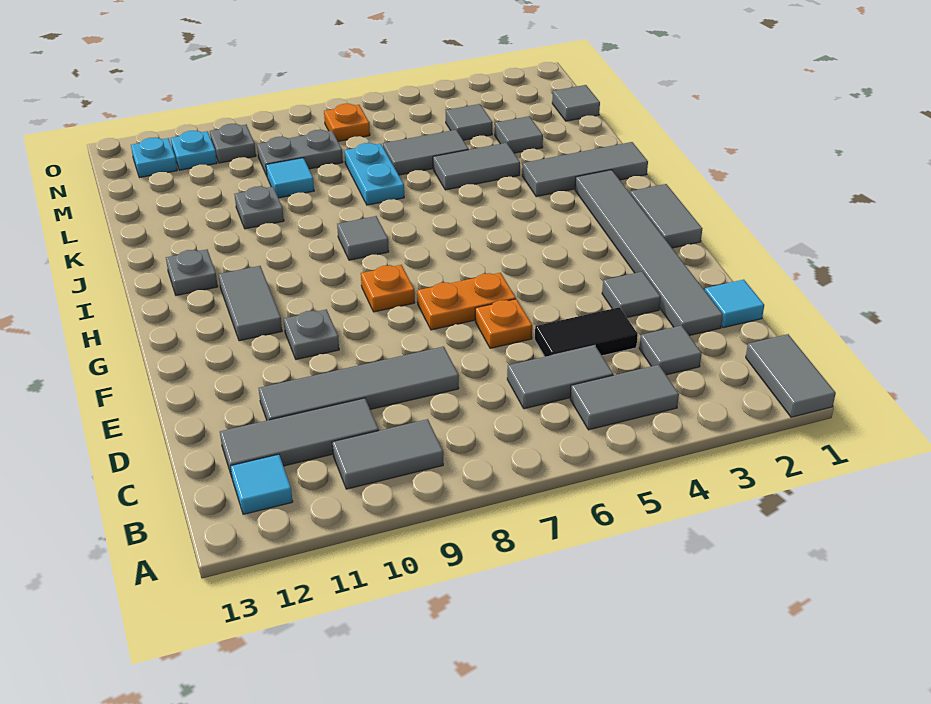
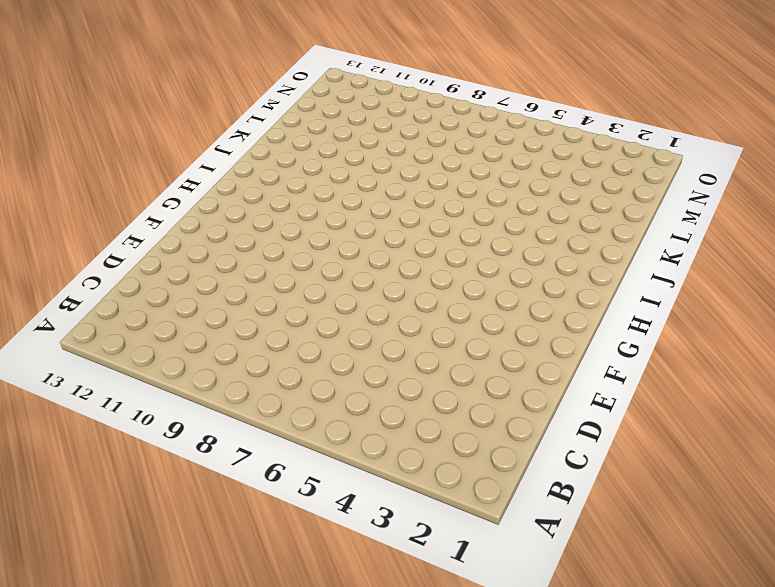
none -> grey 1x2 tile [746,334,836,417]
none -> grey 1x2 tile [570,365,679,430]
none -> grey 1x2 tile [332,419,443,489]
none -> cyan 1x1 tile [230,454,293,514]

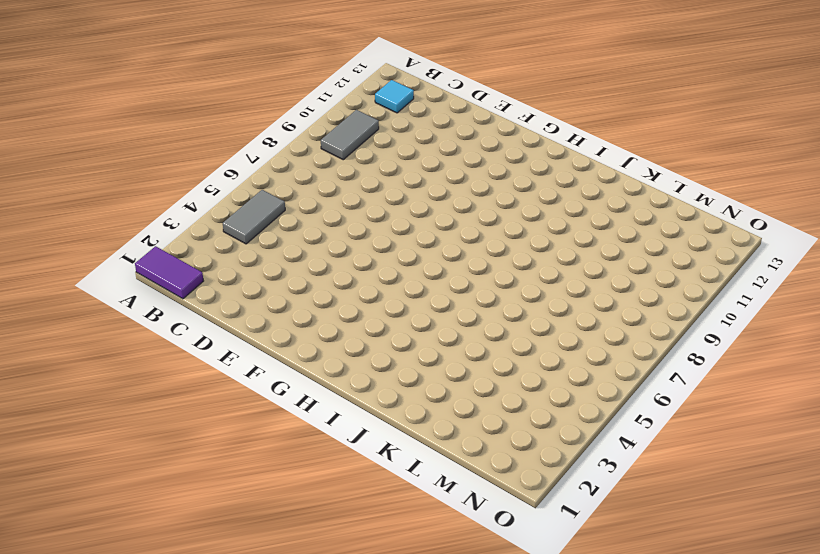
purple 1x2 tile [135,246,203,299] -> grey 1x2 tile [746,334,836,417]
none -> grey 1x1 tile [639,325,702,375]
none -> grey 1x2 tile [507,345,613,409]
none -> grey 1x3 tile [220,398,379,477]
none -> cyan 1x1 tile [705,280,764,328]

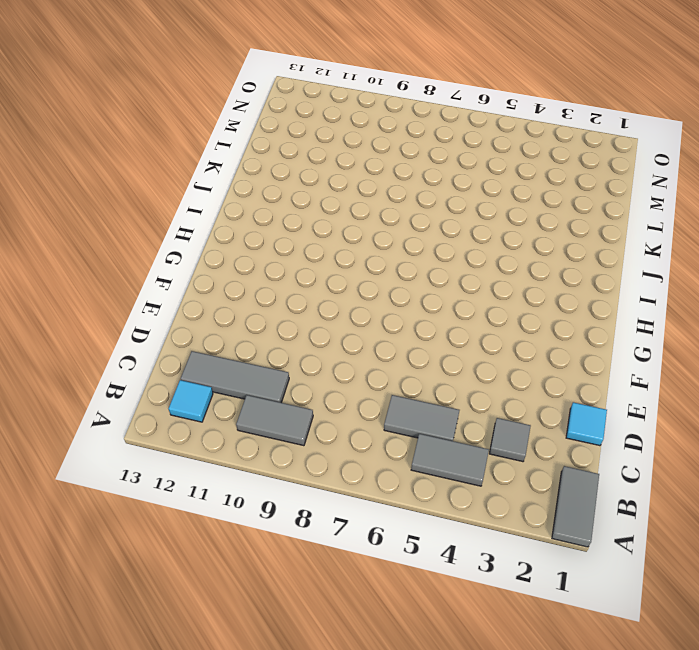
none -> grey 1x6 tile [575,170,723,336]
none -> black 1x2 tile [535,307,638,357]
none -> grey 1x4 tile [259,346,459,420]
none -> grey 1x1 tile [602,272,661,318]

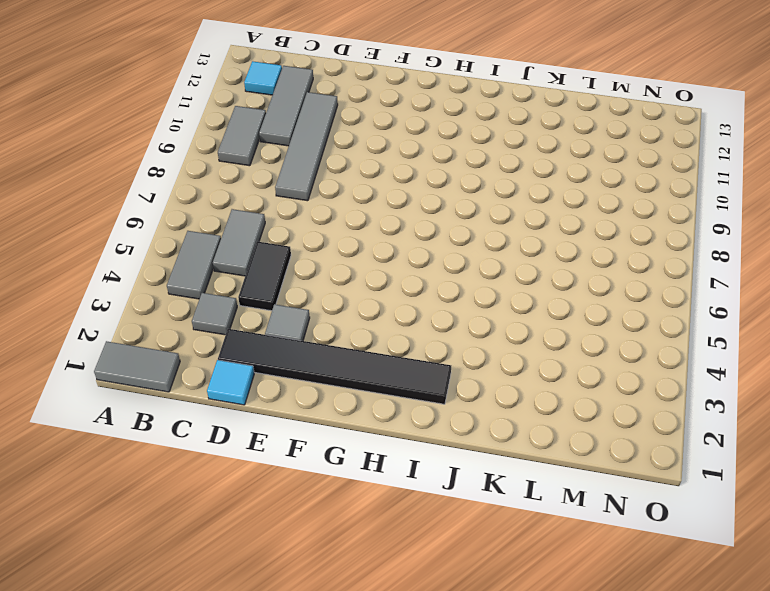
black 1x6 tile [218,329,451,404] -> grey 1x6 tile [575,170,723,336]
none -> orange 1x1 plate [475,299,532,348]
none -> orange 1x2 plate [417,273,516,330]
none -> grey 1x1 plate [284,309,339,360]
none -> grey 1x2 tile [630,184,702,248]

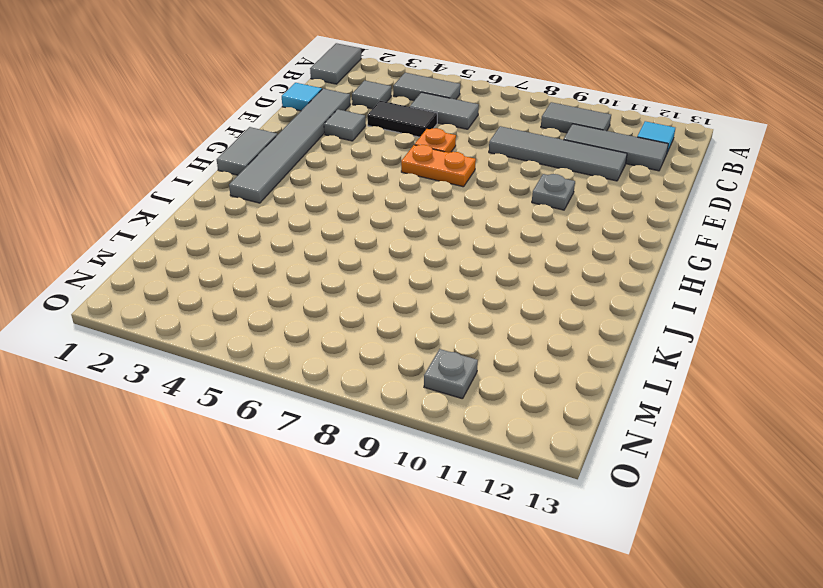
none -> orange 1x1 plate [361,265,415,312]
none -> grey 1x2 tile [219,266,282,341]
none -> grey 1x1 tile [337,216,389,260]
none -> grey 1x1 plate [166,249,218,295]

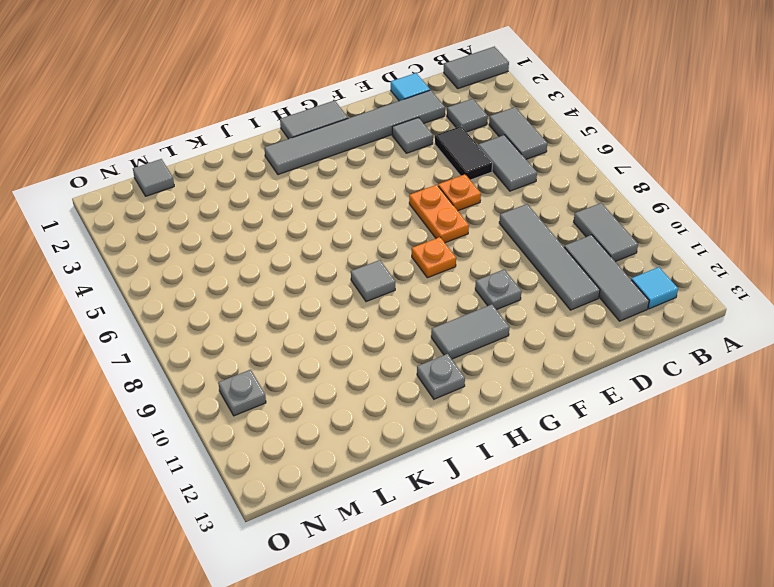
none -> grey 1x3 tile [522,142,648,197]
none -> grey 1x2 tile [433,143,520,190]
none -> cyan 1x2 plate [344,143,404,205]
none -> grey 1x1 plate [235,186,284,229]

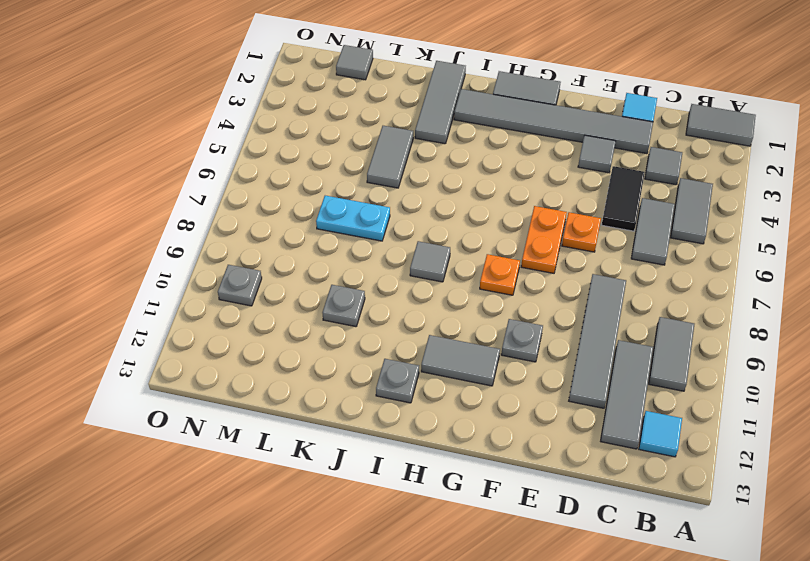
none -> grey 1x1 tile [495,116,543,153]
none -> grey 1x2 tile [383,130,469,175]
none -> cyan 1x1 tile [266,158,314,198]
none -> grey 1x1 tile [446,104,493,140]

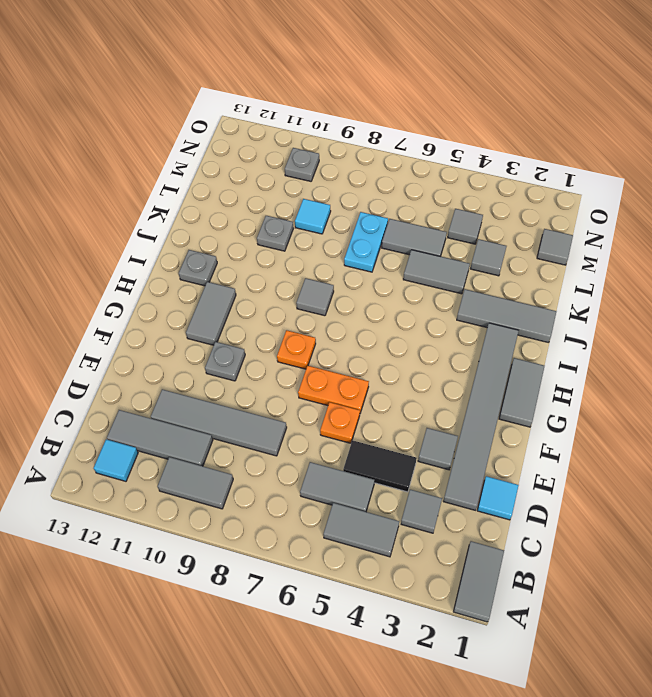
none -> grey 1x2 plate [257,130,343,176]
none -> orange 1x1 plate [324,104,370,141]
none -> cyan 1x1 plate [171,131,217,170]
none -> cyan 1x1 plate [131,137,177,178]

